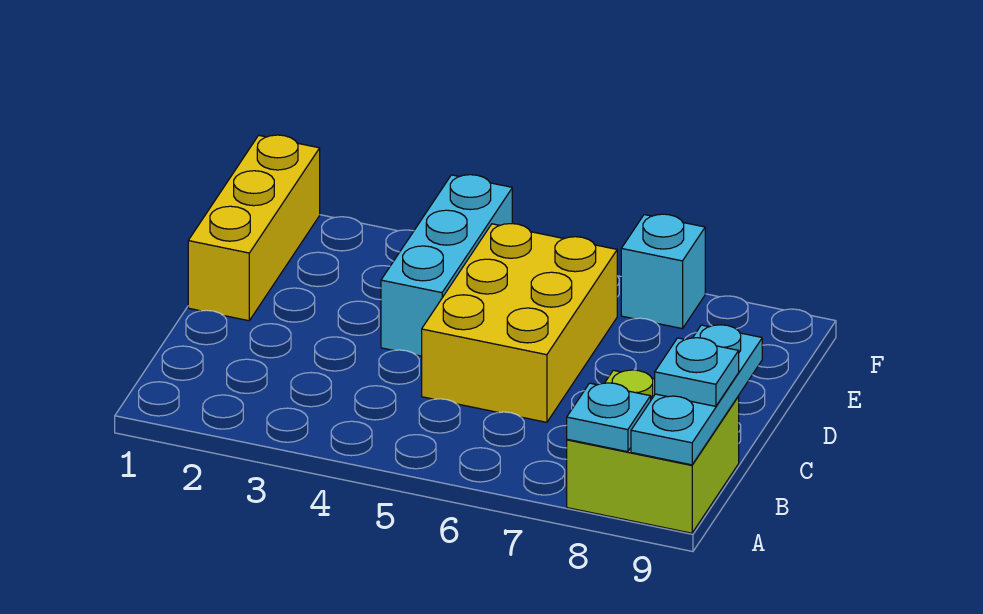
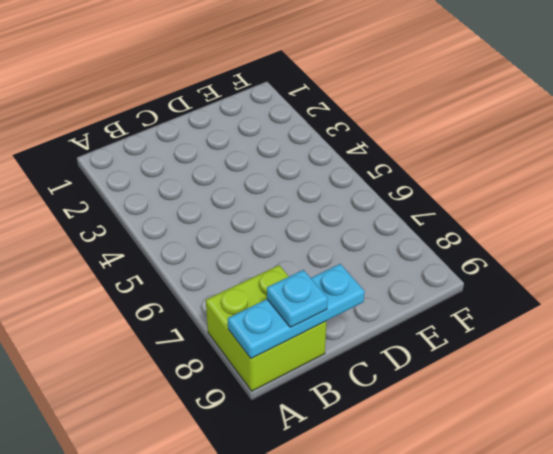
none -> yellow 2x3 brick [422,224,617,422]
none -> yellow 1x3 brick [188,135,320,321]

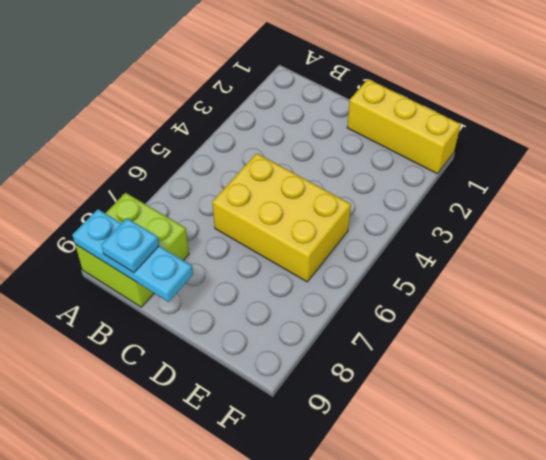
none -> cyan 1x3 brick [381,175,512,356]
none -> cyan 1x1 brick [621,214,705,329]

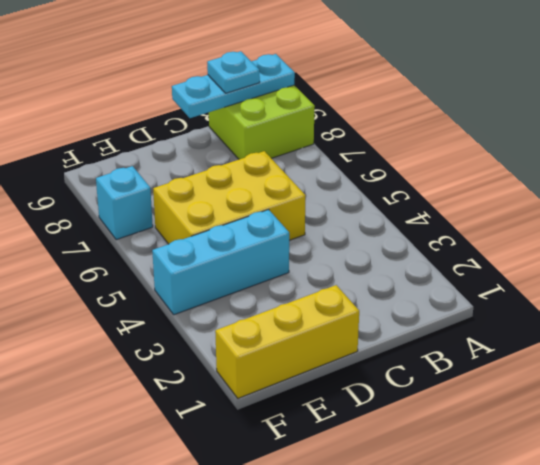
none -> cyan 1x1 plate [567,383,651,452]

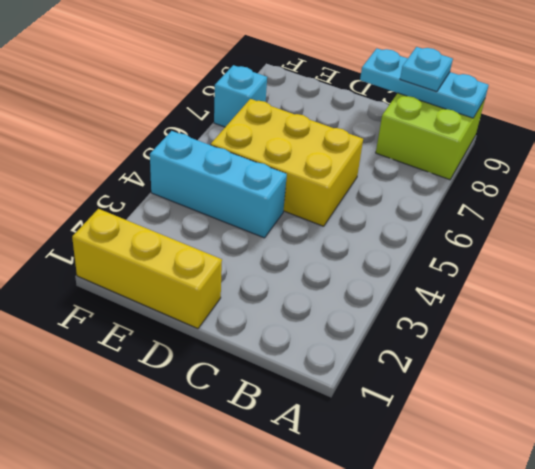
none -> cyan 1x1 plate [567,383,651,452]

